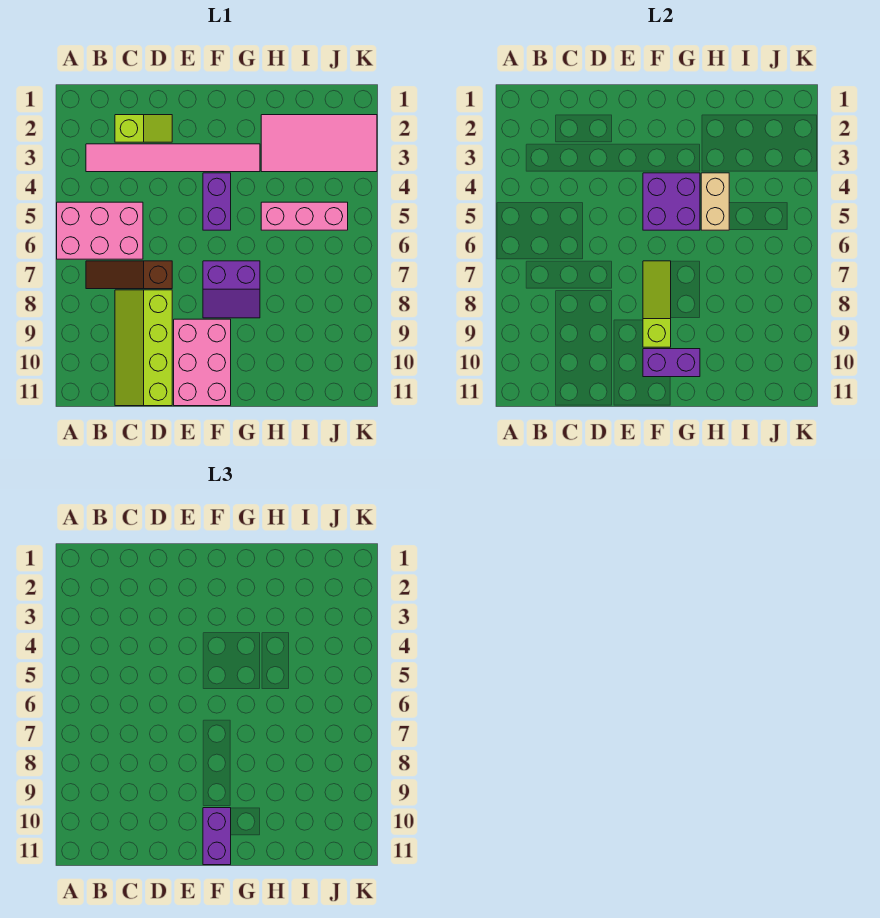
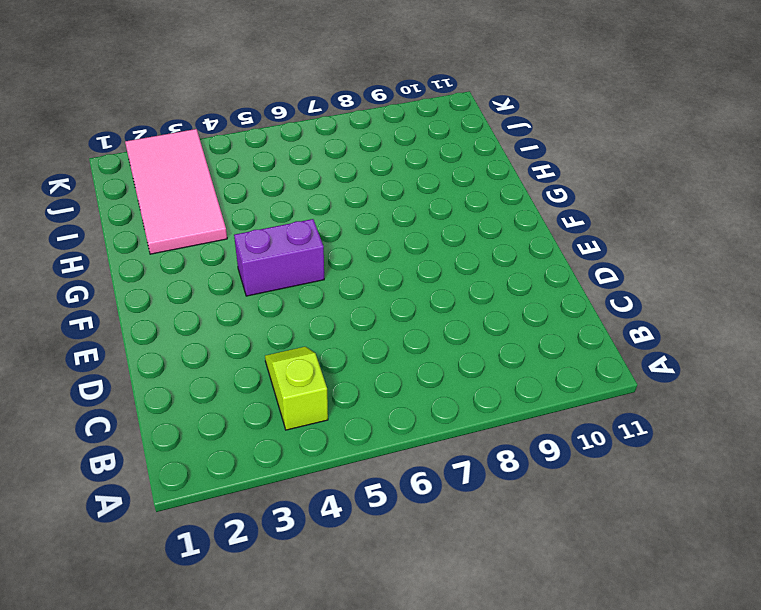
lime 1x2 slope [265,347,328,430] -> lime 1x2 slope moved to [115,115,172,142]
none -> pink 2x3 brick [57,202,143,259]
none -> pink 1x6 tile [86,144,260,172]
none -> brown 1x3 slope [86,261,172,289]

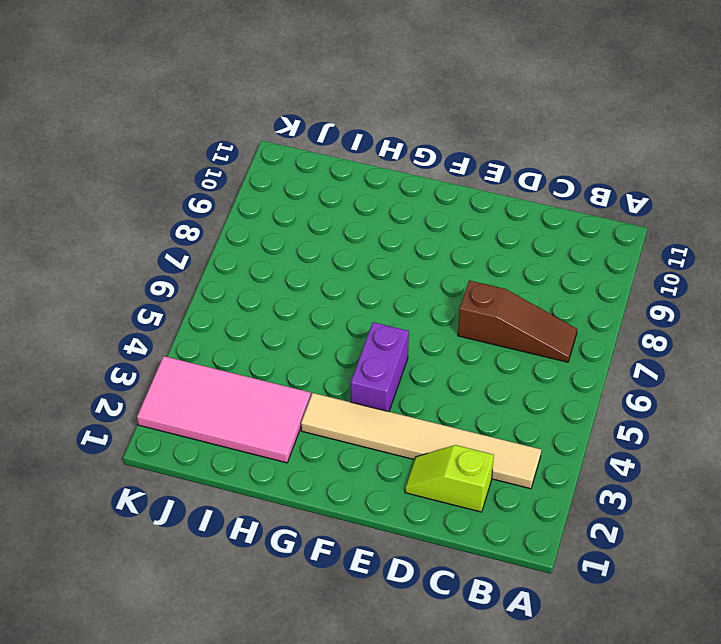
tan 1x6 tile [301,393,541,489] -> pink 1x6 tile [86,144,260,172]
none -> pink 2x3 brick [57,202,143,259]
none -> lime 2x4 slope [115,290,172,406]
none -> pink 2x3 brick [174,319,231,406]

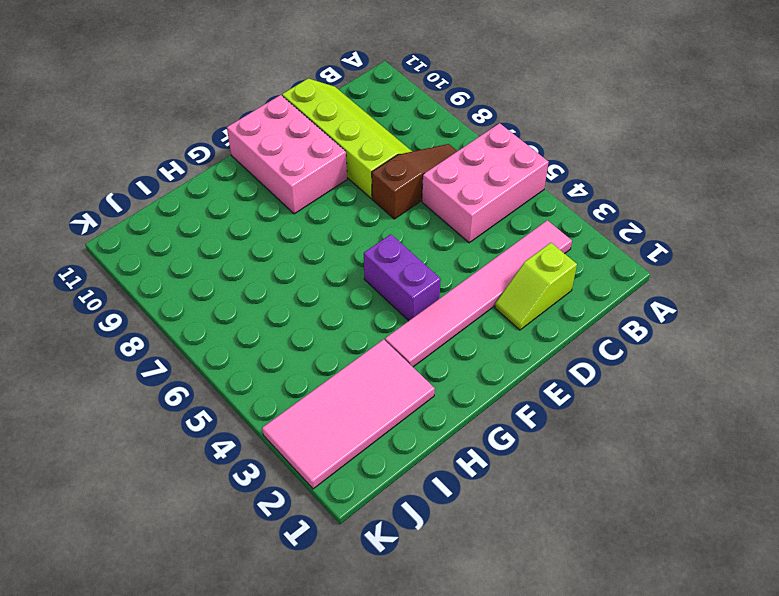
none -> purple 2x2 slope [203,261,260,318]
none -> pink 1x3 brick [261,202,348,230]
none -> purple 2x2 brick [643,173,700,230]

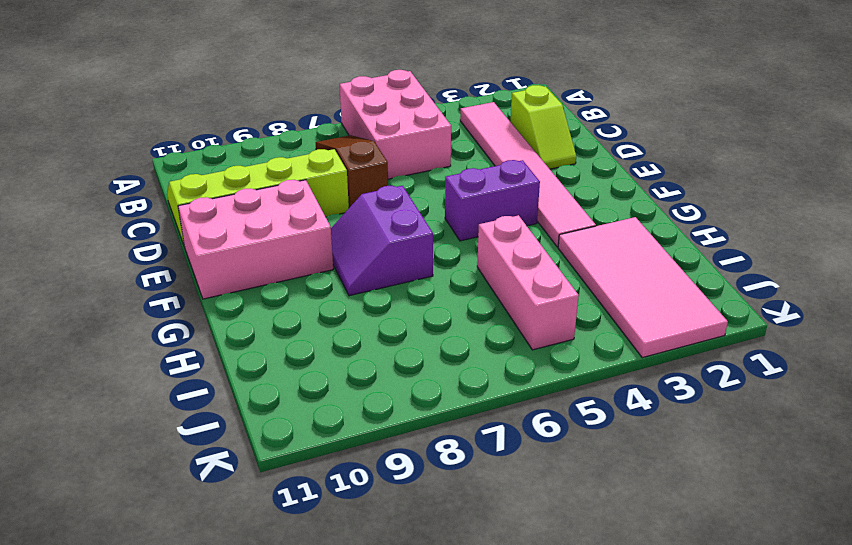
none -> purple 2x2 brick [643,173,700,230]
none -> lime 1x3 slope [643,261,671,347]
none -> purple 1x2 brick [643,349,700,377]

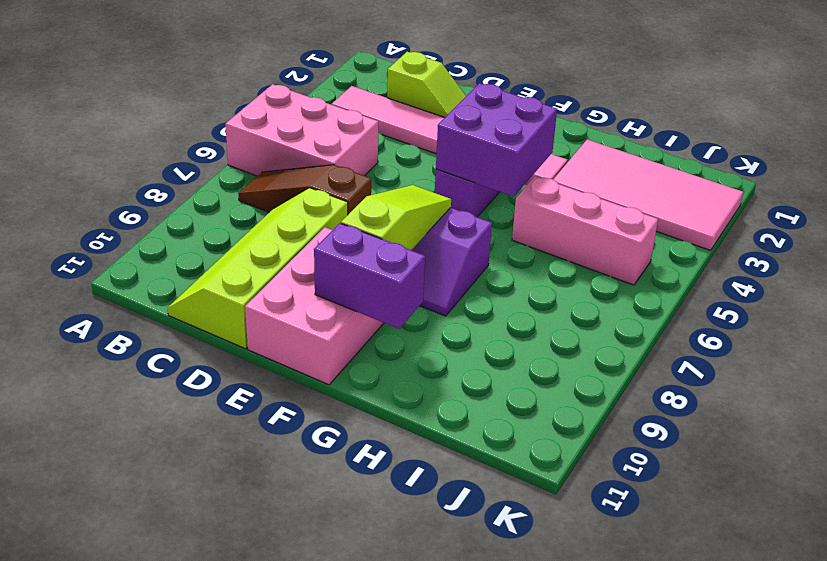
none -> tan 1x2 brick [701,173,729,230]
none -> purple 1x2 brick [203,808,231,865]

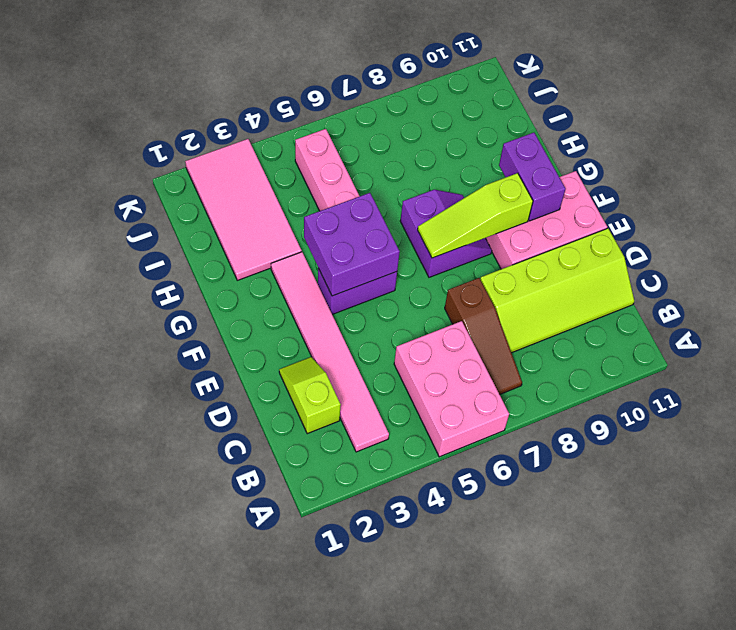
none -> tan 1x2 brick [701,173,729,230]
none -> purple 1x2 brick [203,808,231,865]

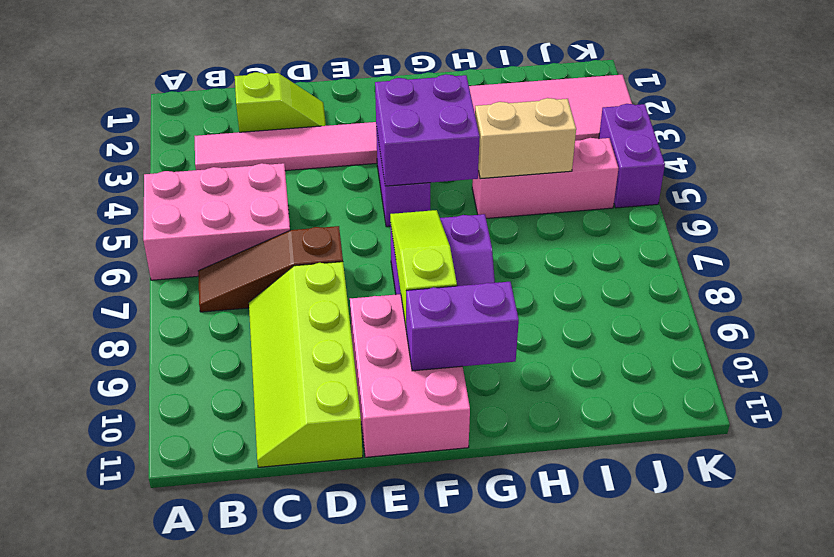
tan 1x2 brick [475,98,576,179] -> tan 1x2 brick turned to [701,173,729,230]
purple 1x2 brick [599,104,665,208] -> purple 1x2 brick moved to [203,808,231,865]

